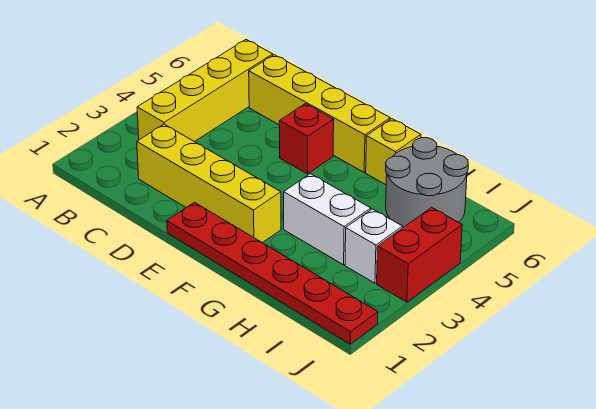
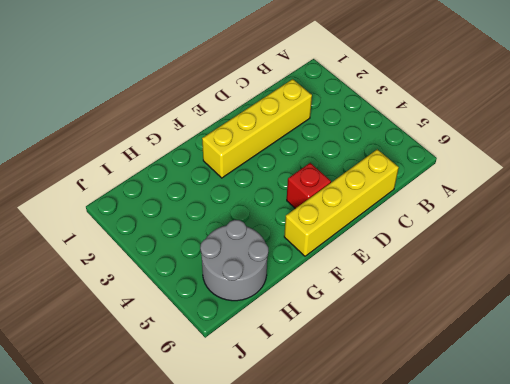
none -> yellow 1x4 brick [137,40,273,142]
none -> red 1x6 plate [167,202,378,344]

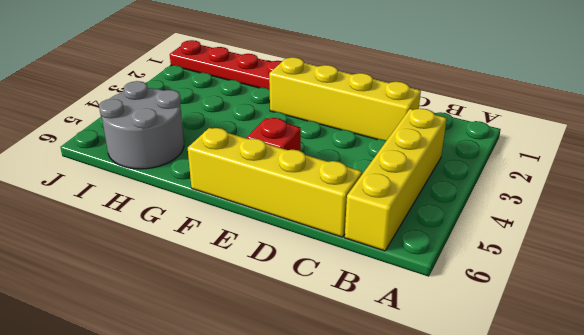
none -> white 1x2 brick [284,174,371,265]
none -> yellow 1x1 brick [366,119,421,185]

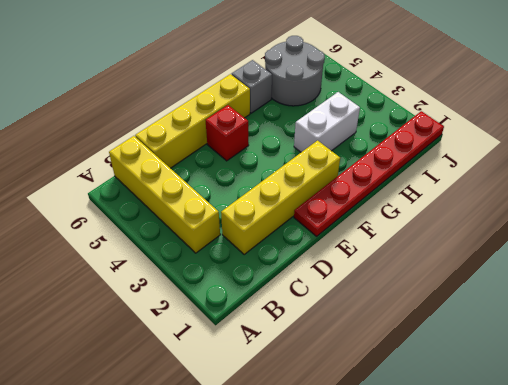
grey 1x1 brick [232,60,272,113] -> yellow 1x1 brick [366,119,421,185]
none -> white 1x1 brick [345,209,403,283]
none -> red 1x2 brick [377,207,462,302]

